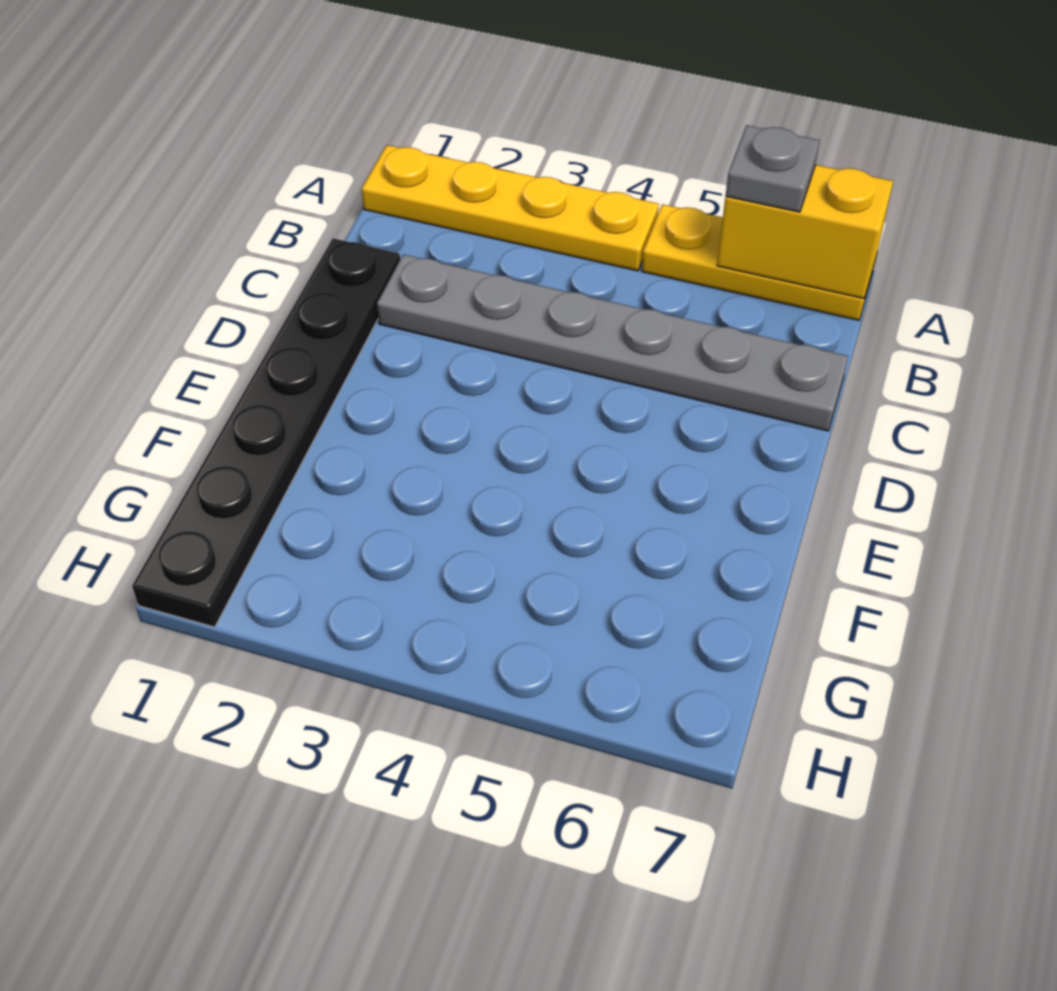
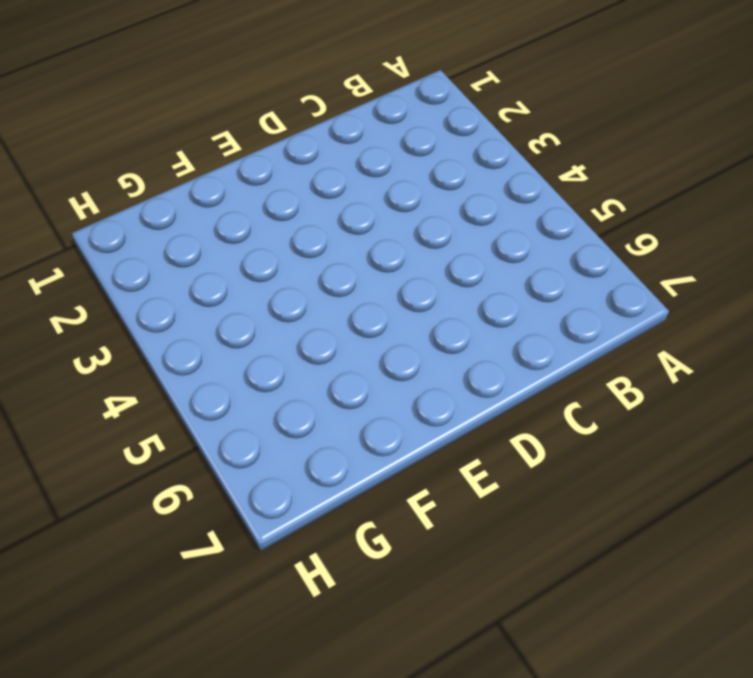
none -> yellow 1x4 plate [362,145,659,271]
none -> yellow 1x3 plate [642,204,877,320]

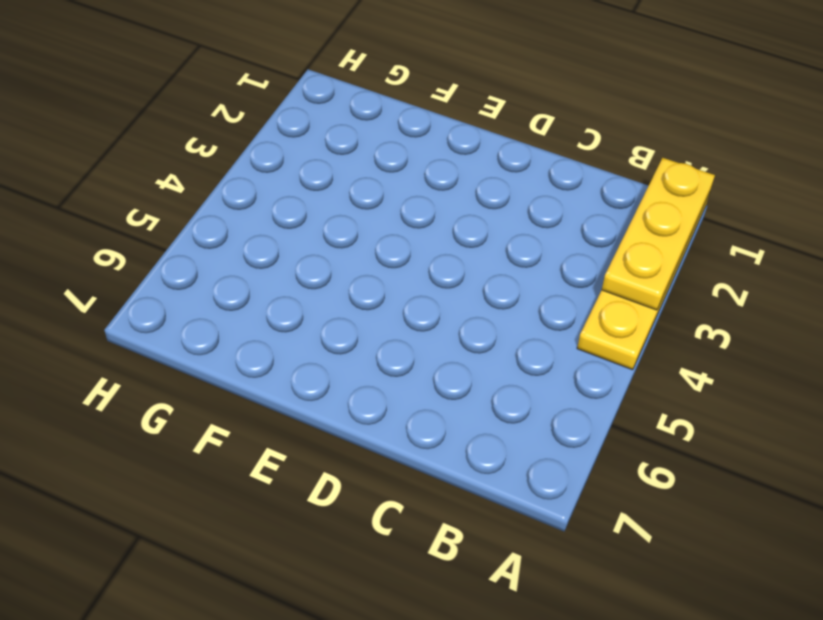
yellow 1x3 plate [602,158,715,310] -> yellow 1x3 plate moved to [642,204,877,320]
none -> black 1x6 plate [132,238,400,627]
none -> grey 1x6 plate [377,254,848,431]

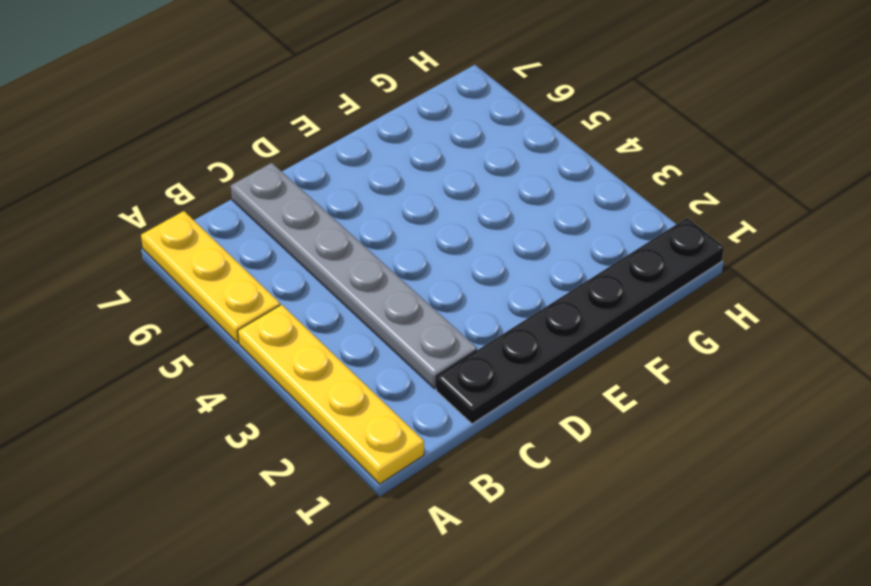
none -> yellow 1x2 brick [717,165,893,298]
none -> grey 1x1 plate [726,125,820,212]

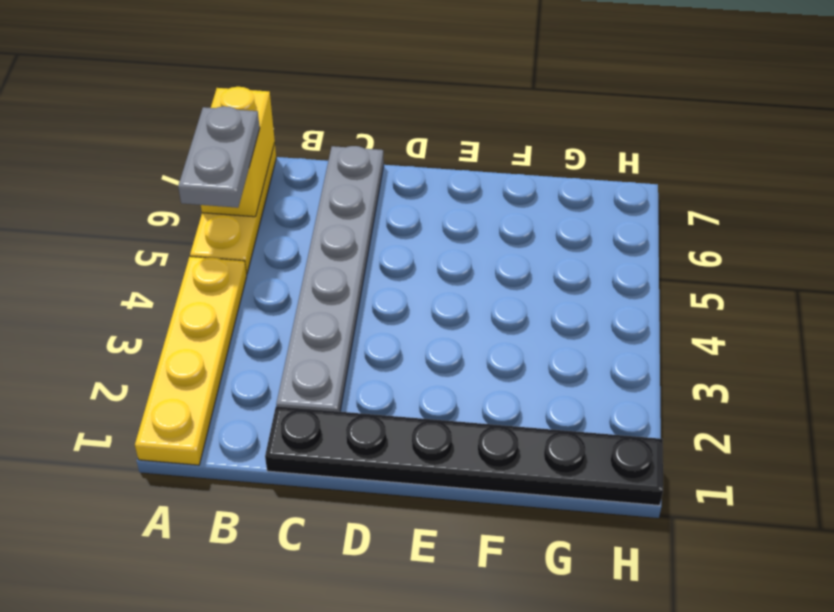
grey 1x2 plate [178,106,260,208] -> grey 1x1 plate [726,125,820,212]

